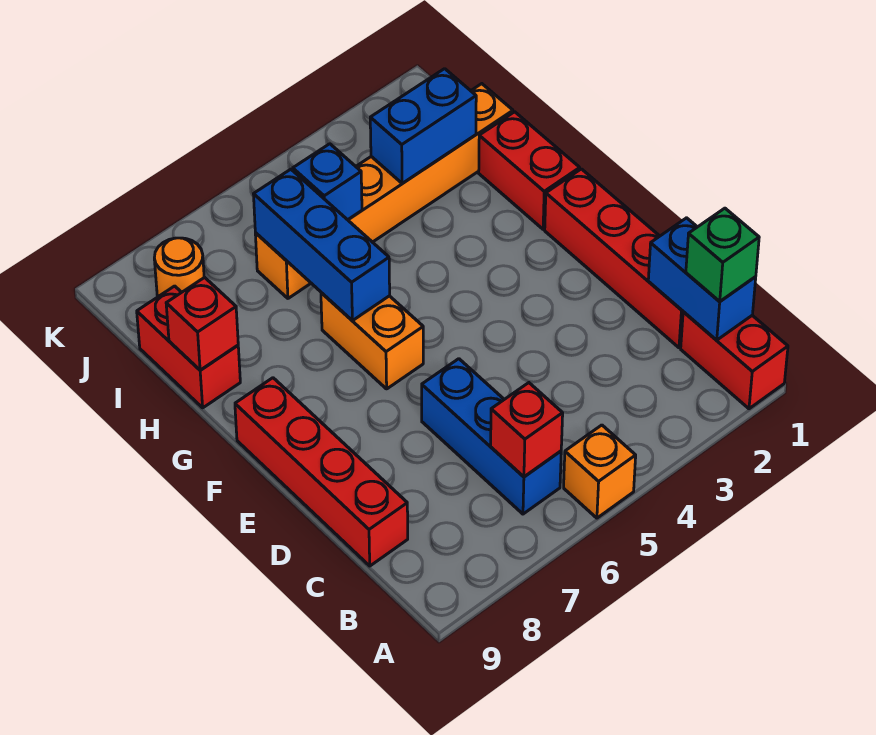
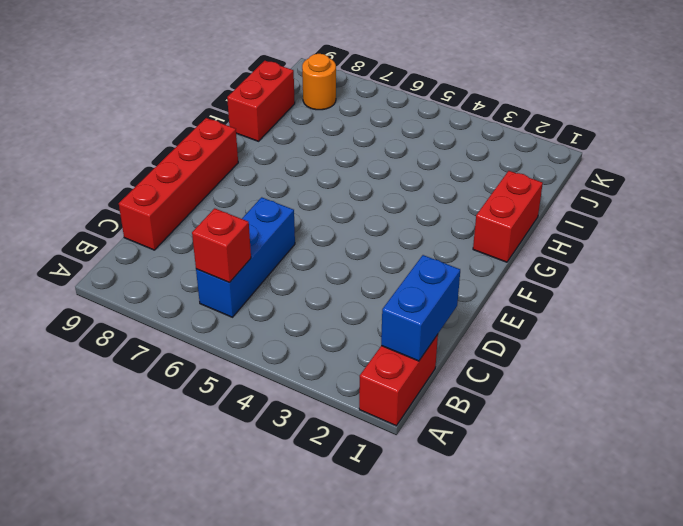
none -> orange 1x1 brick [564,425,636,518]
none -> red 1x4 brick [545,169,683,348]
none -> orange 1x2 brick [321,293,423,389]

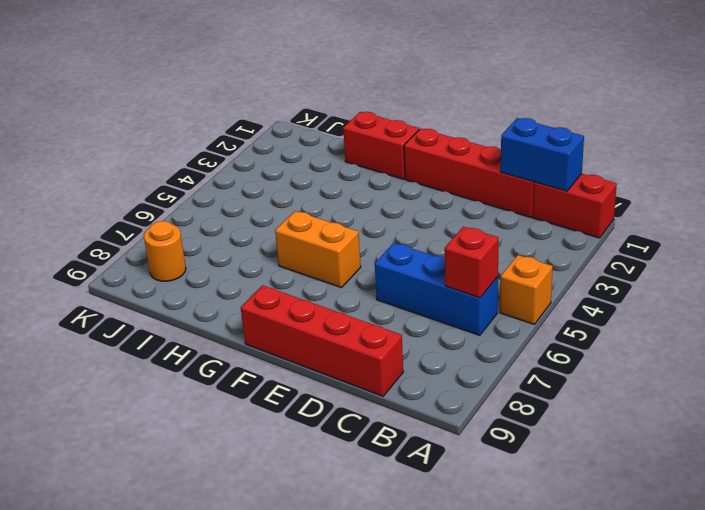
none -> red 1x2 brick [137,286,240,408]
none -> orange 1x6 brick [255,84,513,298]
none -> blue 1x3 brick [254,169,390,321]

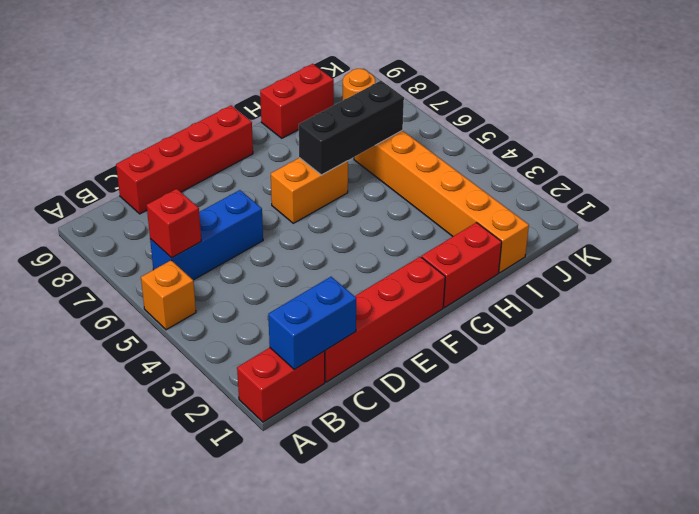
black 1x3 brick [299,81,404,175] -> blue 1x3 brick [254,169,390,321]
none -> red 1x1 brick [166,277,238,370]
none -> blue 1x2 brick [370,69,476,184]
none -> blue 1x1 brick [293,144,362,220]

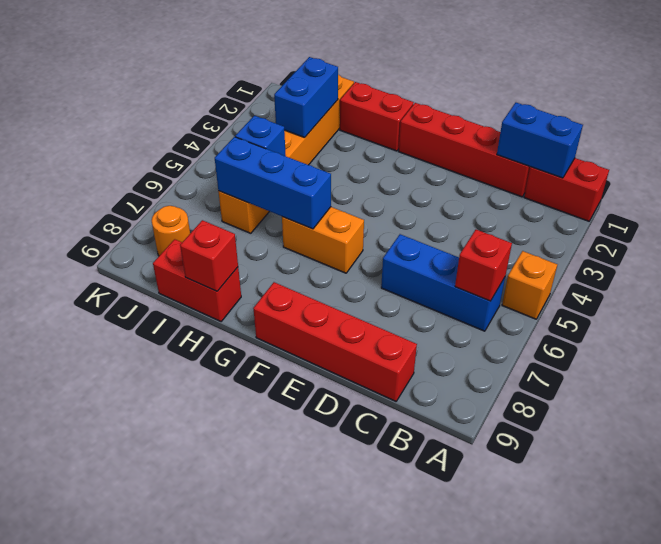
none -> green 1x1 brick [686,208,759,301]

